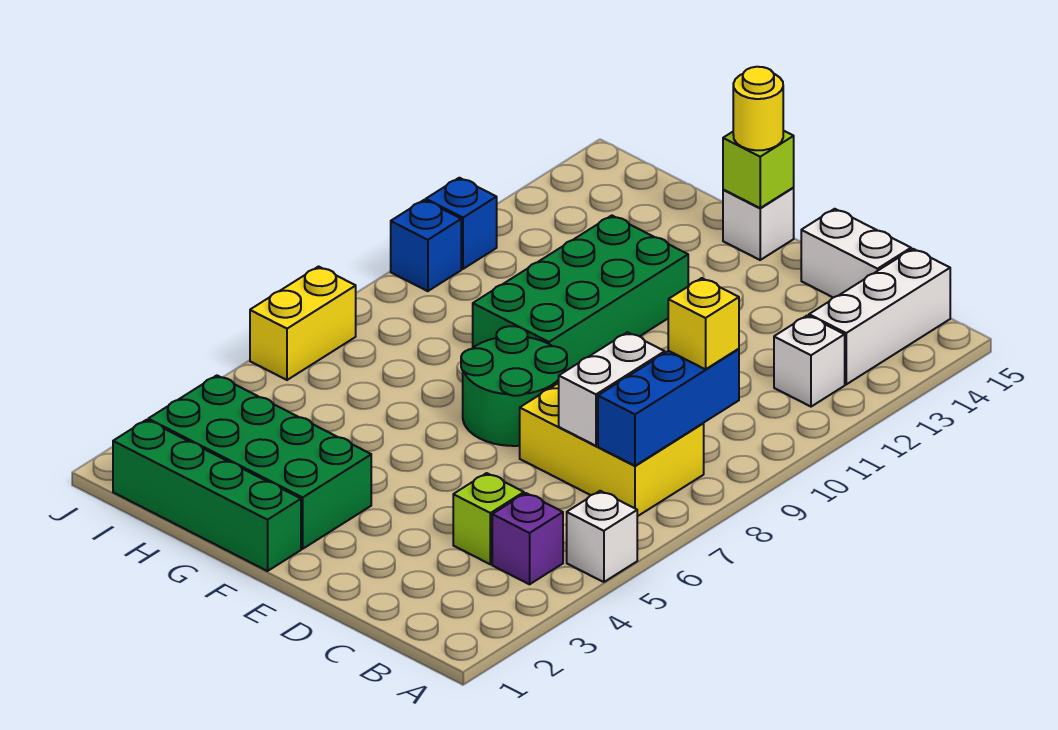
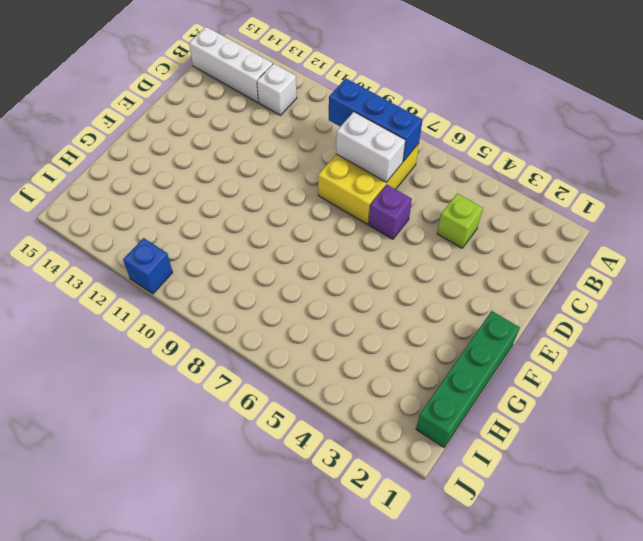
purple 1x1 brick [369,185,412,239] -> purple 1x1 brick moved to [492,493,563,584]
none -> white 1x1 brick [567,491,637,582]
none -> white 1x2 brick [801,209,911,298]
none -> green 2x2 round brick [461,326,567,446]

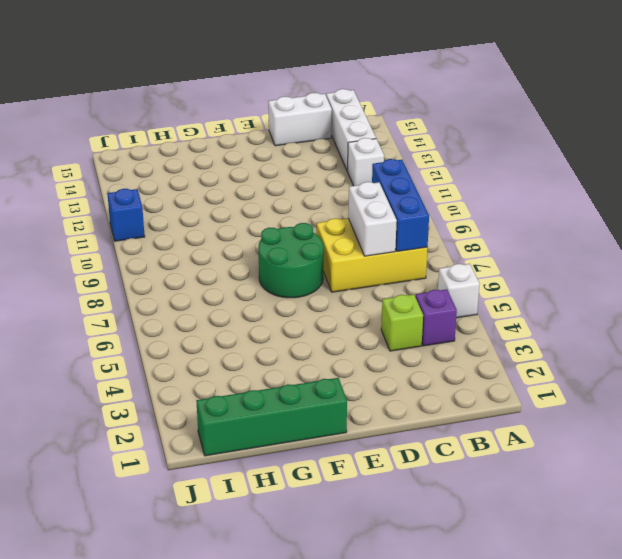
none -> green 2x4 brick [148,375,371,549]
none -> green 2x4 brick [473,216,688,371]
none -> white 1x1 brick [723,188,794,260]

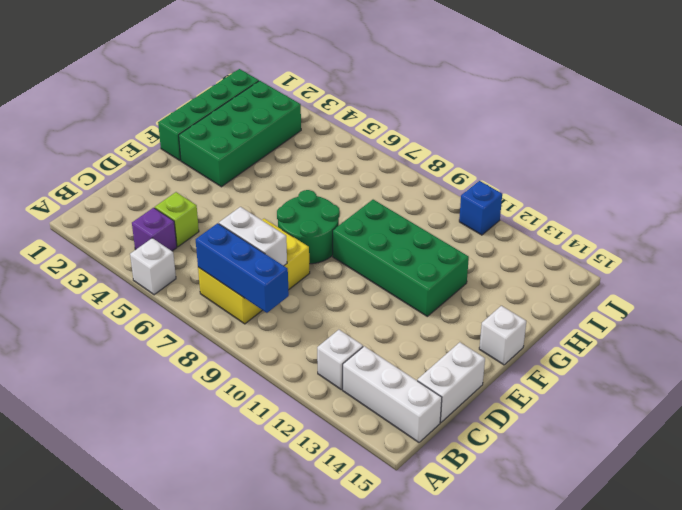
none -> yellow 1x2 brick [250,267,356,380]
none -> blue 1x1 brick [391,200,461,291]
none -> lime 1x1 brick [723,130,794,208]

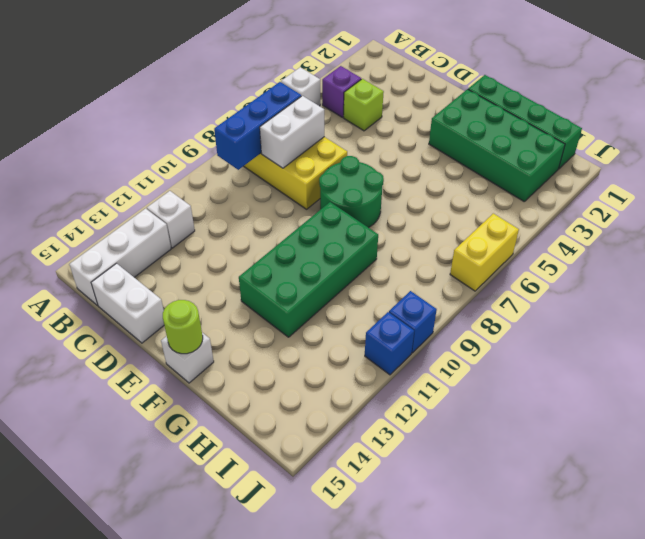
lime 1x1 round brick [163,300,203,354] -> lime 1x1 brick [723,130,794,208]
none -> yellow 1x1 brick [668,278,739,369]
none -> yellow 1x1 round brick [733,67,783,150]

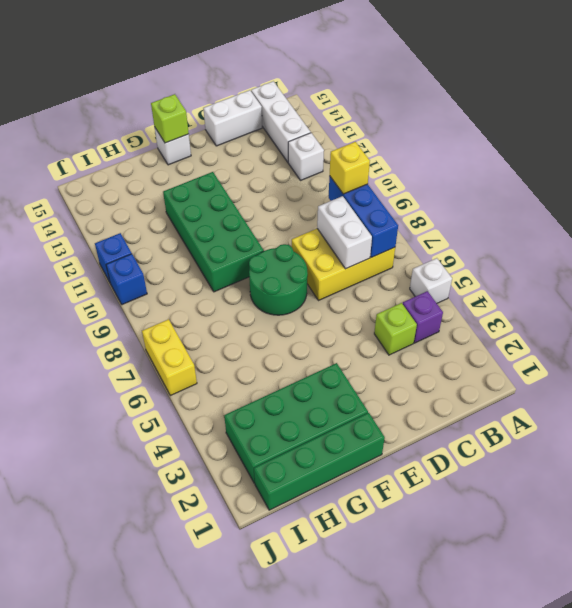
none -> yellow 1x1 round brick [733,67,783,150]

